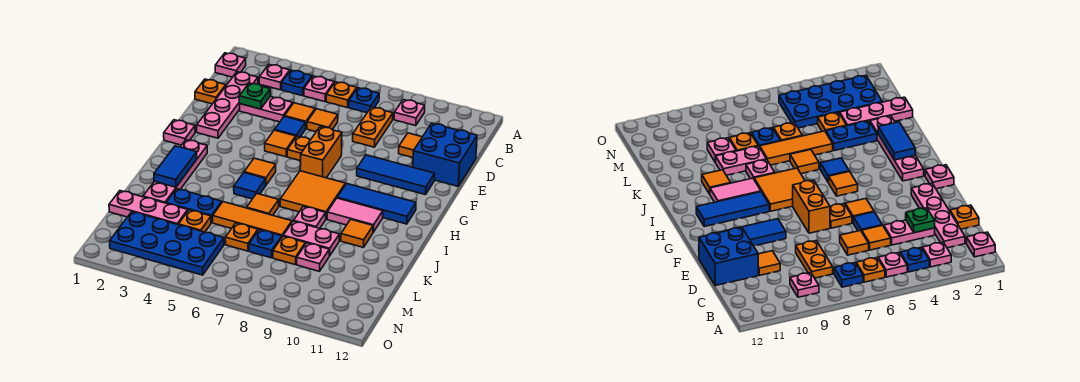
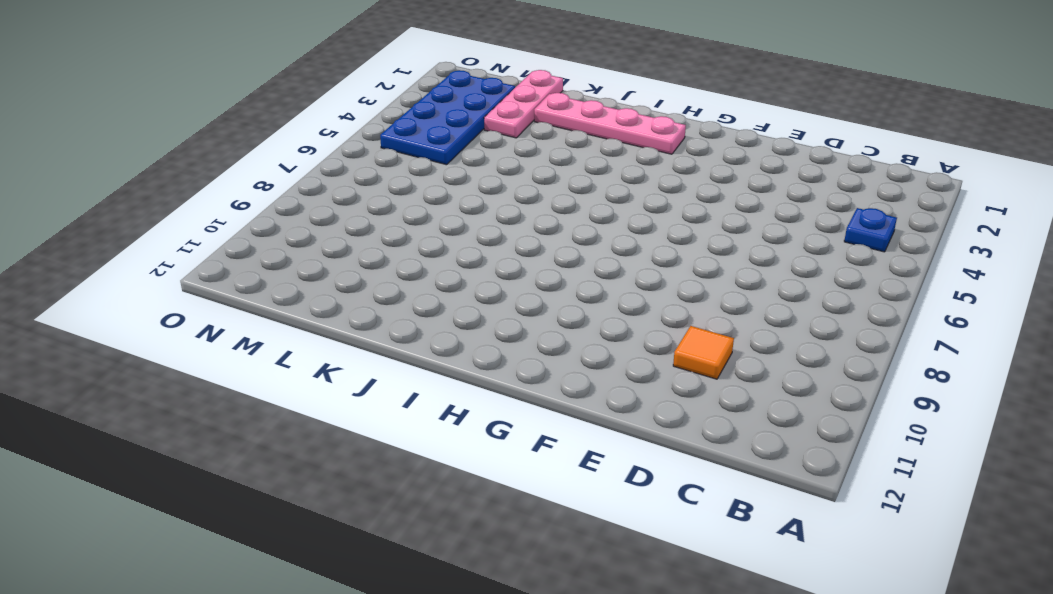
none -> pink 1x1 plate [215,53,246,77]
none -> pink 1x1 plate [259,64,290,90]
none -> pink 1x1 plate [304,76,334,102]
none -> orange 1x1 plate [326,82,357,108]

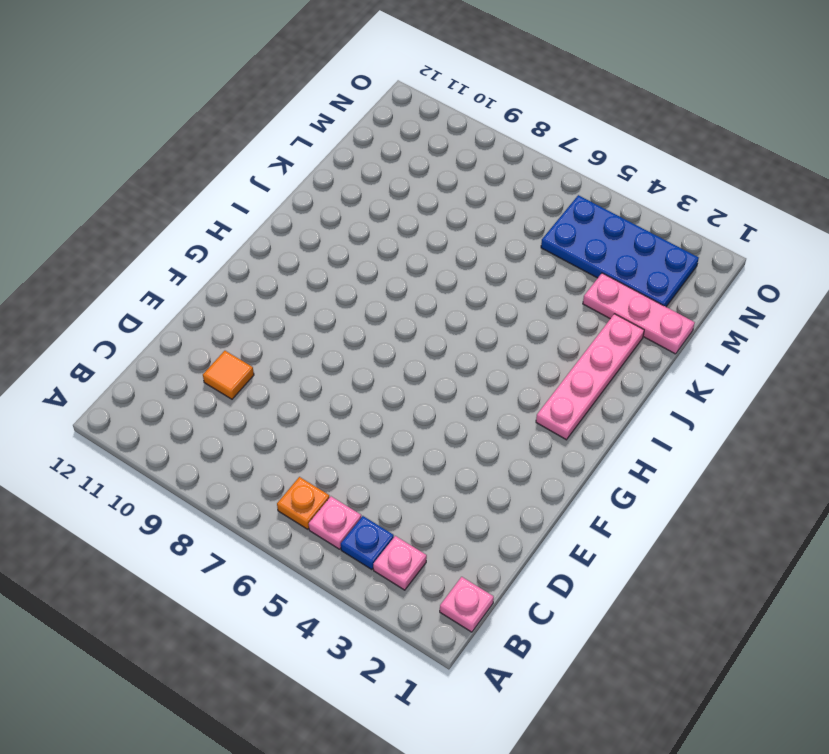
none -> blue 1x1 plate [349,88,379,113]
none -> pink 1x1 plate [394,100,425,126]
none -> pink 1x4 plate [197,72,258,138]
none -> orange 1x2 plate [353,107,393,147]

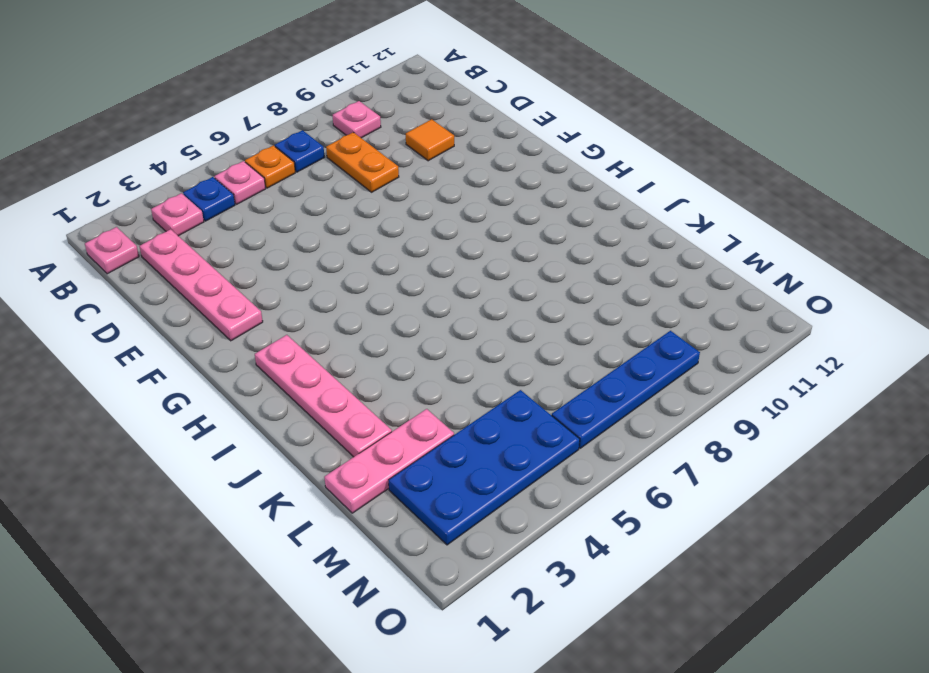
blue 1x4 plate [552,331,700,448] -> none
none -> orange 1x1 plate [195,79,226,104]
none -> pink 1x2 plate [240,96,293,122]
none -> orange 1x1 tile [285,103,315,129]
none -> orange 1x1 tile [307,109,338,131]

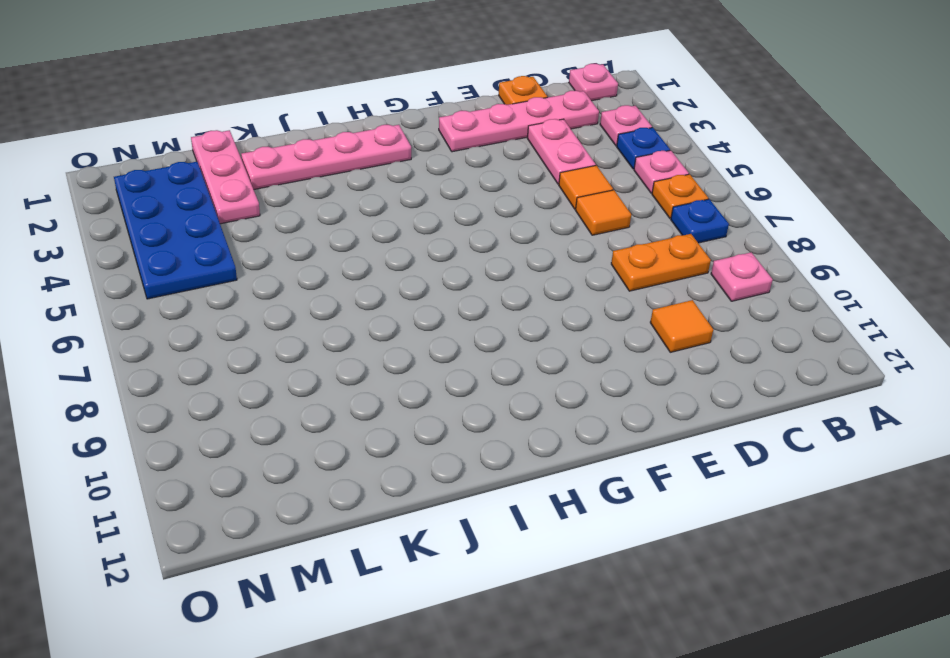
none -> blue 2x2 brick [413,123,477,186]
none -> blue 1x1 tile [275,116,306,137]
none -> orange 1x1 tile [265,130,296,157]
none -> orange 1x1 plate [287,136,310,161]

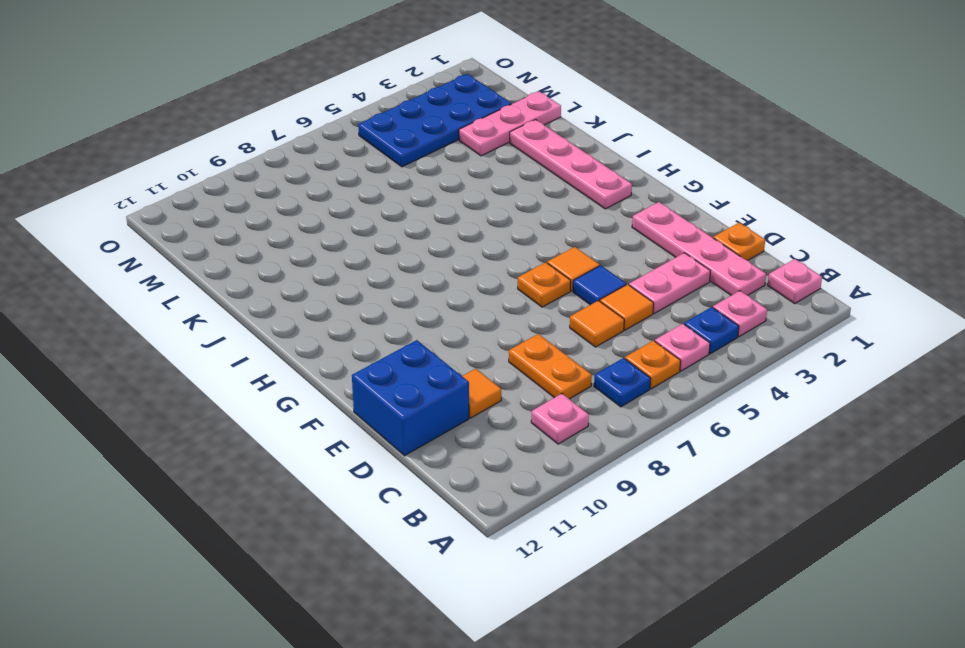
none -> orange 1x2 brick [300,127,342,178]
none -> blue 1x3 tile [357,155,435,195]
none -> pink 1x1 plate [164,120,195,145]
none -> orange 1x1 tile [244,158,276,185]

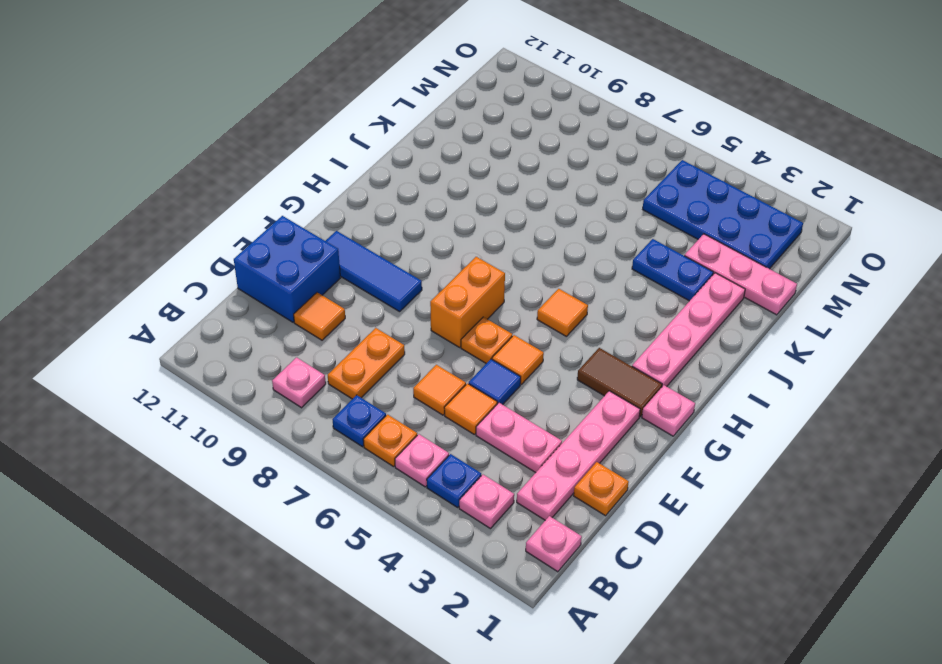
brown 1x2 tile [577,348,662,417] -> none
none -> orange 2x2 tile [280,171,345,219]
none -> blue 1x3 tile [337,184,416,224]
none -> blue 1x1 tile [234,173,266,199]
none -> pink 1x2 tile [327,198,383,232]

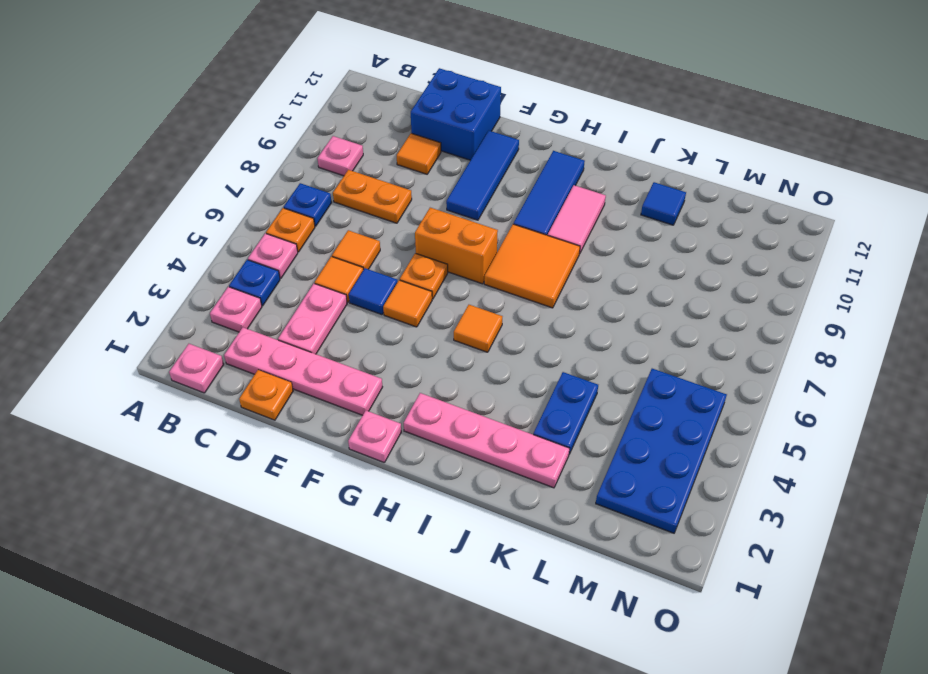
blue 1x1 tile [641,182,686,225] -> blue 1x1 tile moved to [234,173,266,199]
none -> orange 1x1 tile [247,193,279,215]
none -> pink 1x1 plate [294,206,326,228]
none -> orange 1x1 tile [341,219,373,248]
none -> orange 1x3 tile [213,202,292,237]

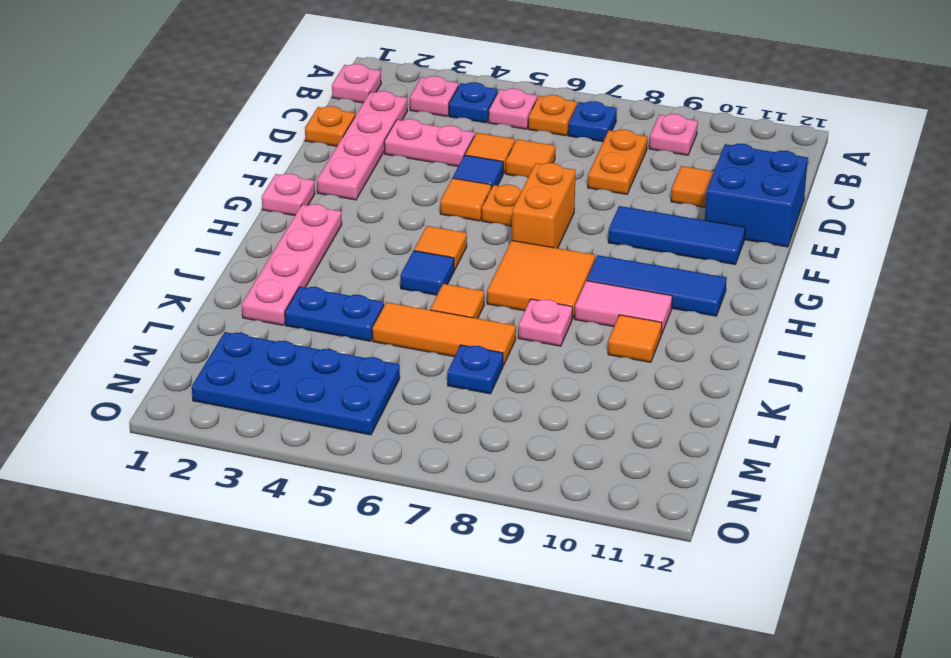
none -> pink 1x2 plate [283,221,339,256]
none -> pink 1x3 plate [109,191,188,225]
none -> orange 1x1 plate [179,210,211,232]
none -> orange 1x1 plate [225,223,258,251]

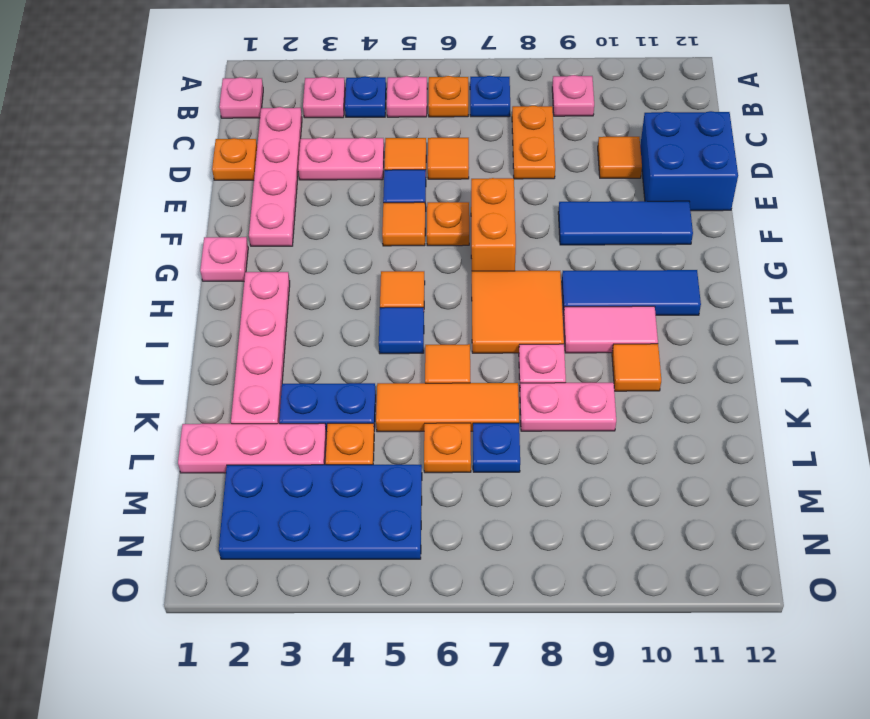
none -> orange 1x1 plate [273,236,305,265]
none -> pink 1x1 plate [297,243,329,271]
none -> green 1x1 plate [239,83,270,109]
none -> blue 1x2 tile [154,146,197,187]

